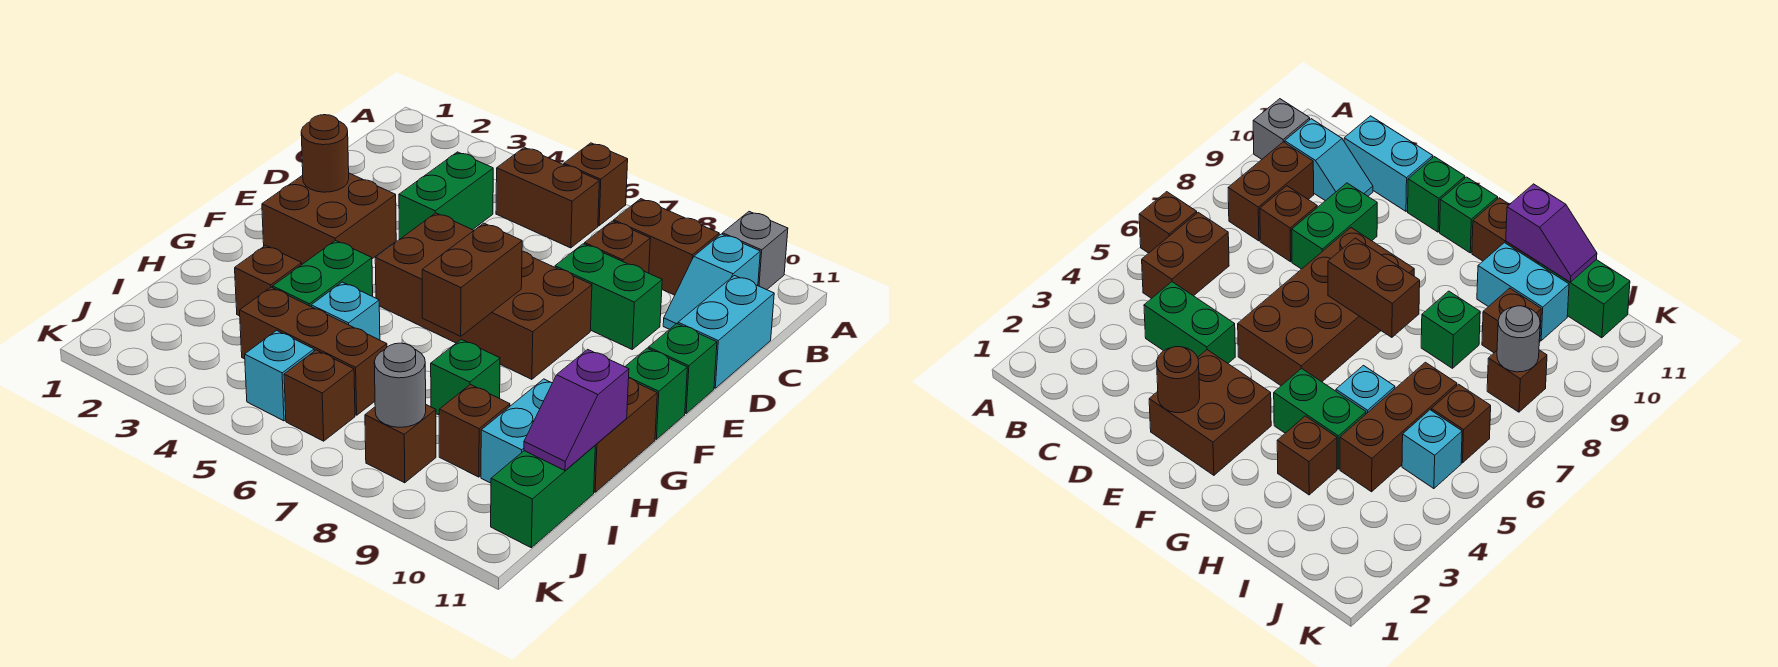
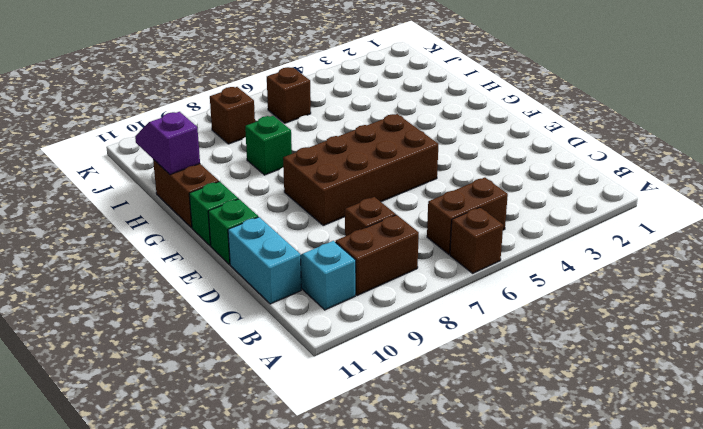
none -> grey 1x1 brick [723,212,788,290]
none -> green 1x2 brick [399,152,493,240]
none -> green 1x2 brick [555,244,662,349]

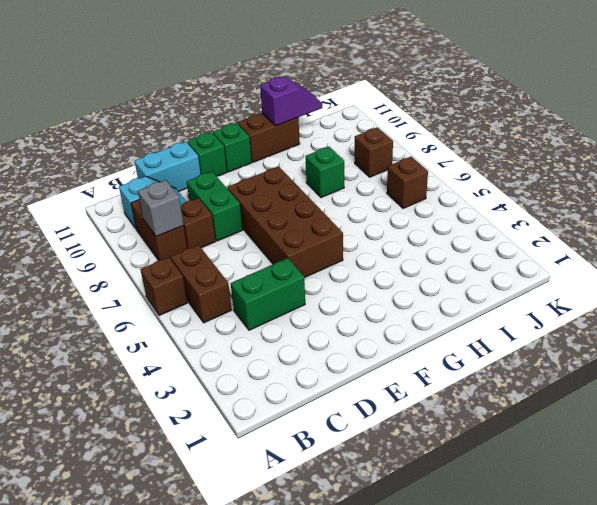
grey 1x1 brick [138,180,184,237] -> grey 1x1 brick moved to [723,212,788,290]
none -> brown 2x2 brick [262,173,396,264]
none -> green 1x2 brick [273,240,373,306]
none -> brown 1x1 brick [235,245,302,316]

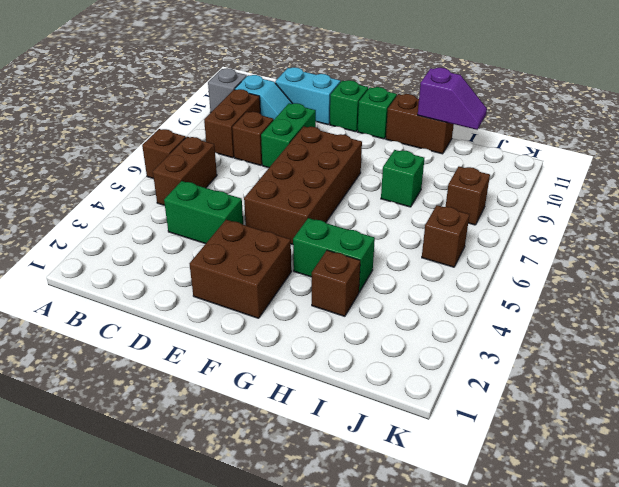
none -> cyan 1x1 brick [311,282,380,340]
none -> cyan 1x2 brick [481,379,552,483]
none -> brown 1x3 brick [240,287,387,415]

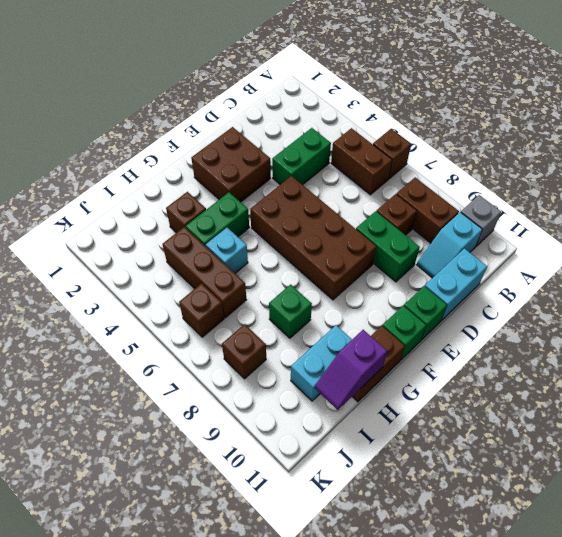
none -> brown 1x1 brick [439,385,510,477]
none -> green 1x2 brick [491,446,595,548]
none -> cyan 1x1 brick [245,331,314,421]

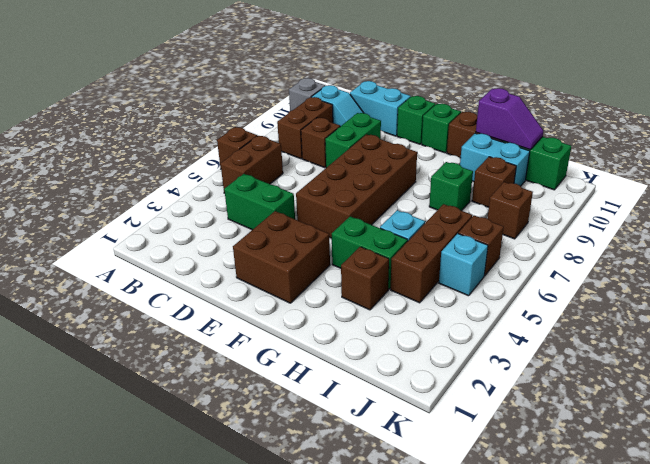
none -> brown 1x1 round brick [301,115,349,192]
none -> brown 1x2 brick [422,223,522,336]
none -> grey 1x1 round brick [374,343,426,427]

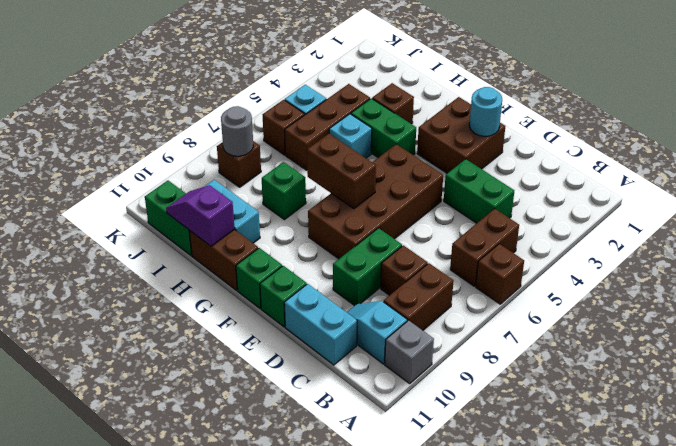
cyan 1x1 round brick [469,87,502,136] -> brown 1x1 round brick [301,115,349,192]
none -> brown 1x1 brick [439,385,510,477]

